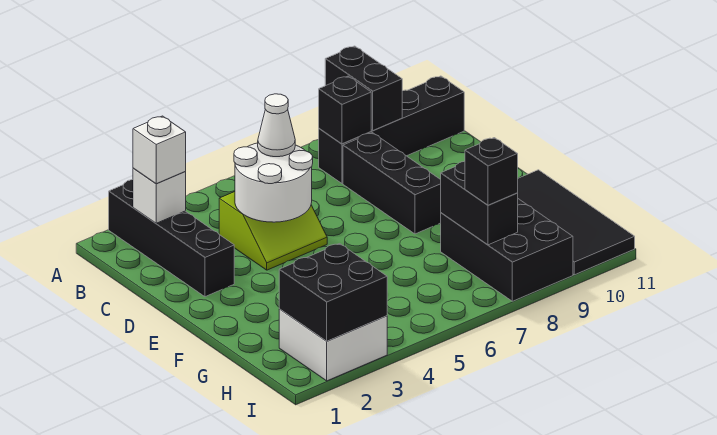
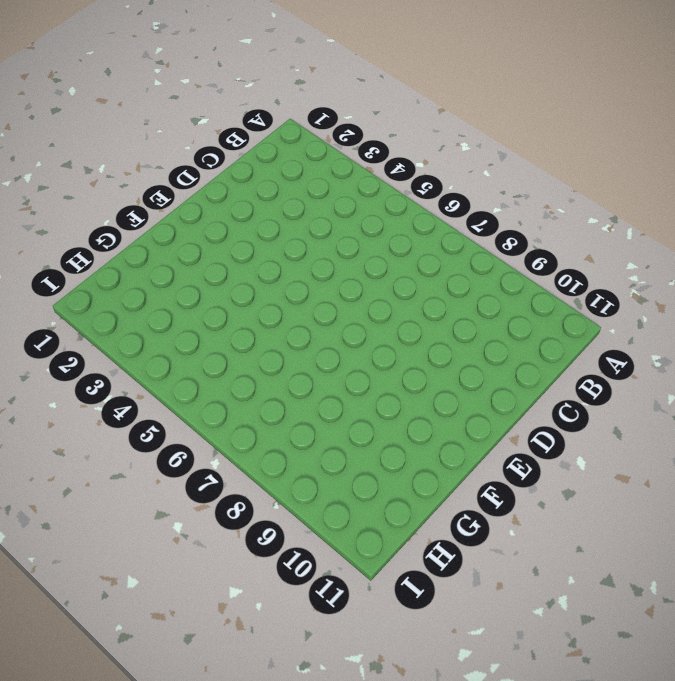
none -> black 1x4 brick [109,180,234,297]
none -> black 1x4 brick [319,76,464,183]
none -> lime 2x2 slope [219,192,327,270]

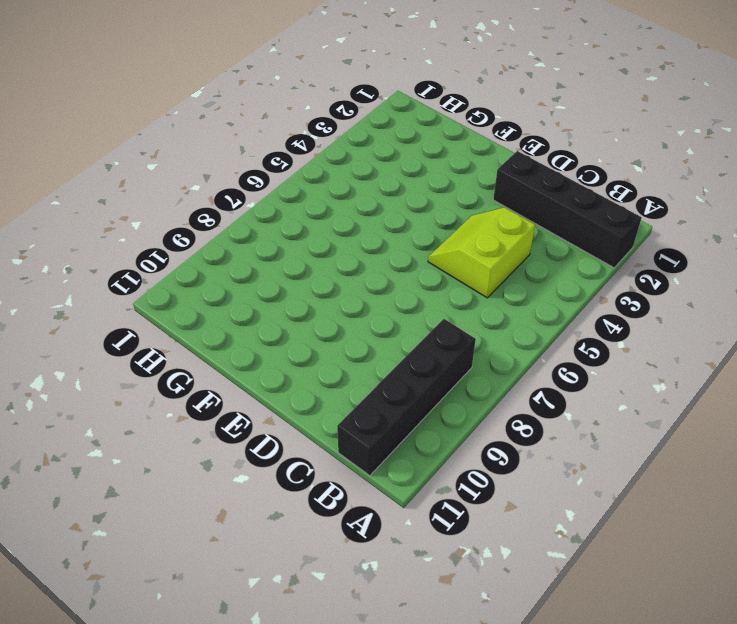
none -> black 1x3 brick [343,133,441,234]
none -> black 2x4 tile [518,170,635,275]
none -> black 2x3 brick [440,199,573,301]

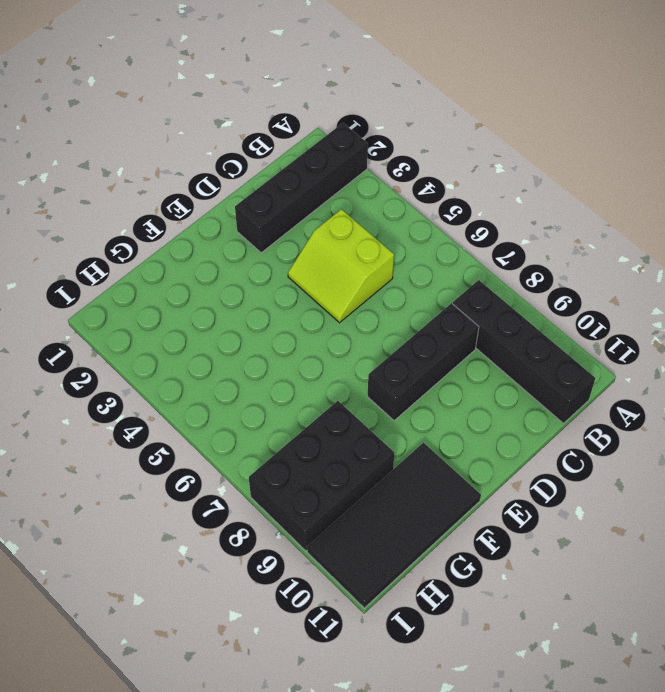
none -> white 2x2 brick [279,309,387,381]
none -> black 1x2 brick [325,46,402,131]
none -> white 1x1 brick [133,168,186,223]

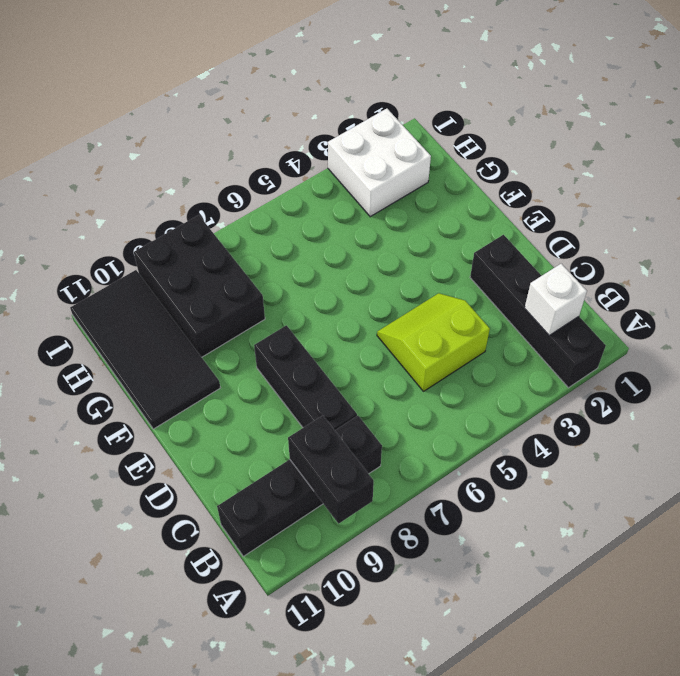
none -> black 1x1 brick [319,76,371,144]
none -> white 2x2 round brick [234,143,313,222]
none -> black 1x2 brick [441,161,518,245]

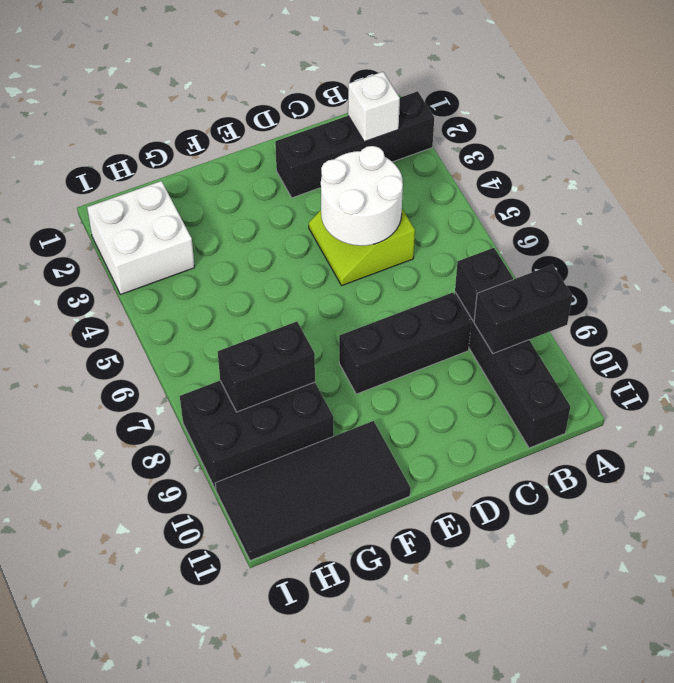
none -> black 2x2 brick [279,244,387,341]
none -> white 1x1 brick [133,116,186,184]
none -> white 1x1 cone [258,94,295,157]

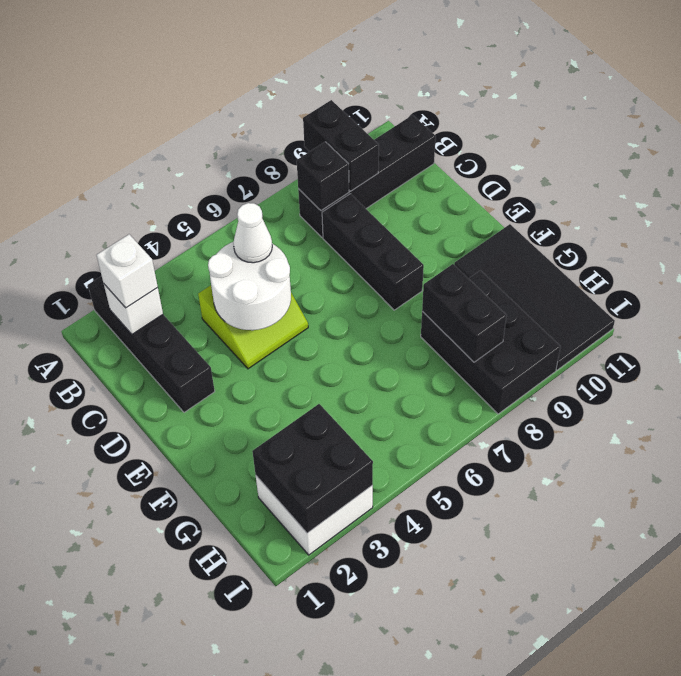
none -> black 1x1 brick [465,138,518,205]

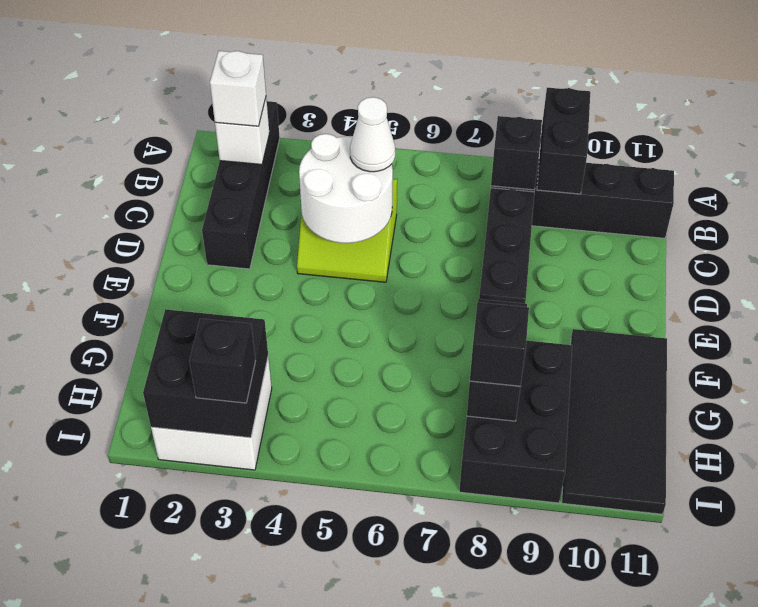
black 1x1 brick [189,319,255,403] -> none

